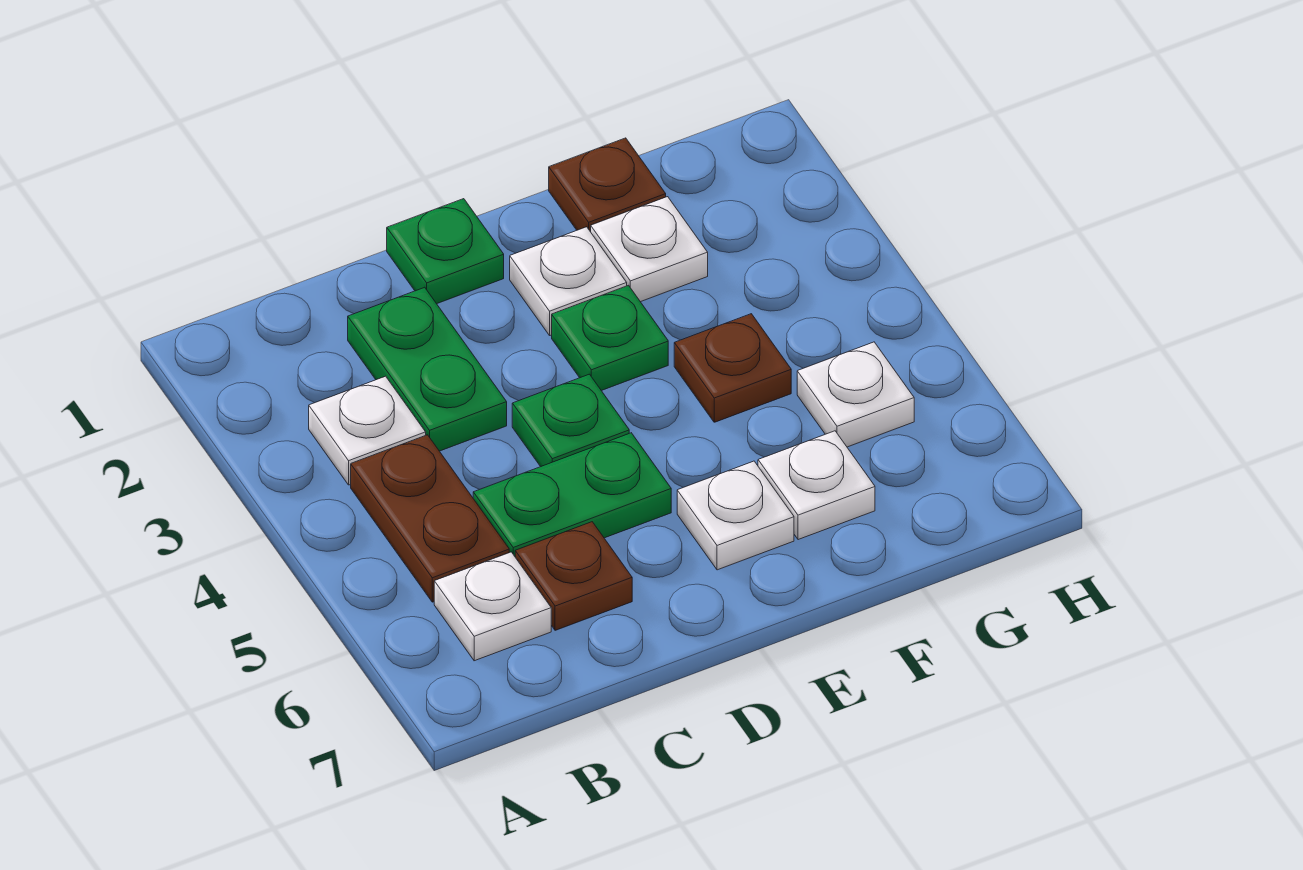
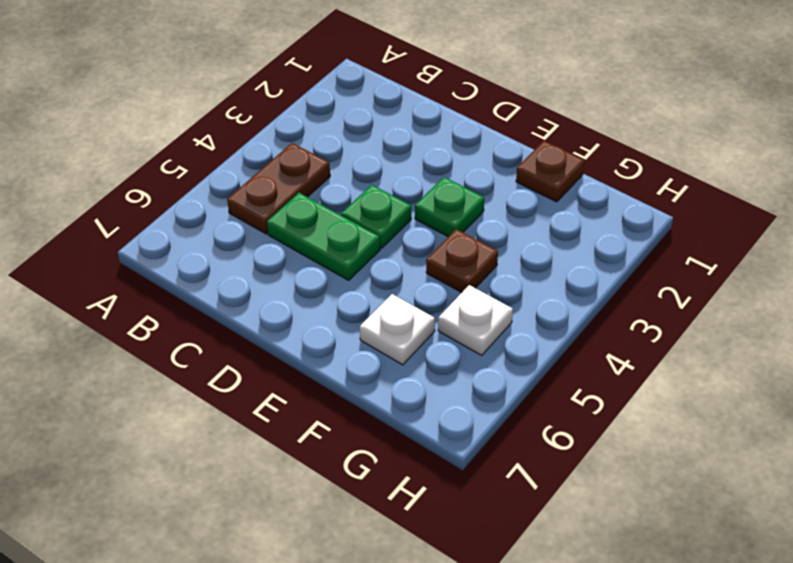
none -> white 1x1 plate [309,376,426,485]
none -> white 1x1 plate [434,552,551,661]
none -> green 1x2 plate [348,287,507,451]

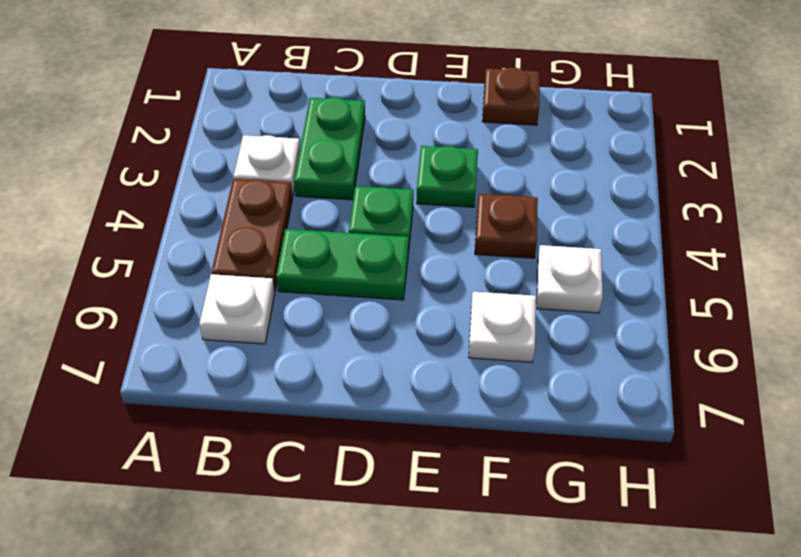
none -> brown 1x1 plate [515,522,632,630]
none -> green 1x1 plate [387,199,504,304]
none -> white 1x1 plate [510,227,627,335]

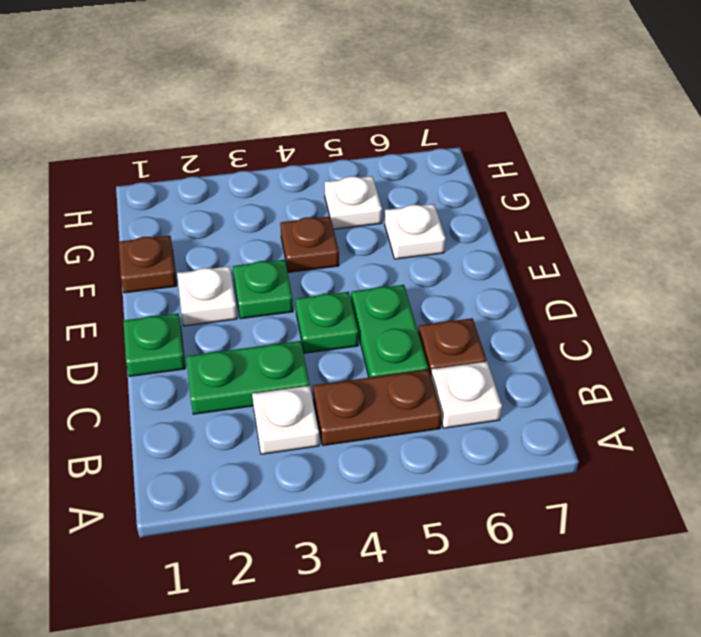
none -> white 1x1 plate [677,461,794,570]
none -> white 1x1 plate [591,197,708,302]

